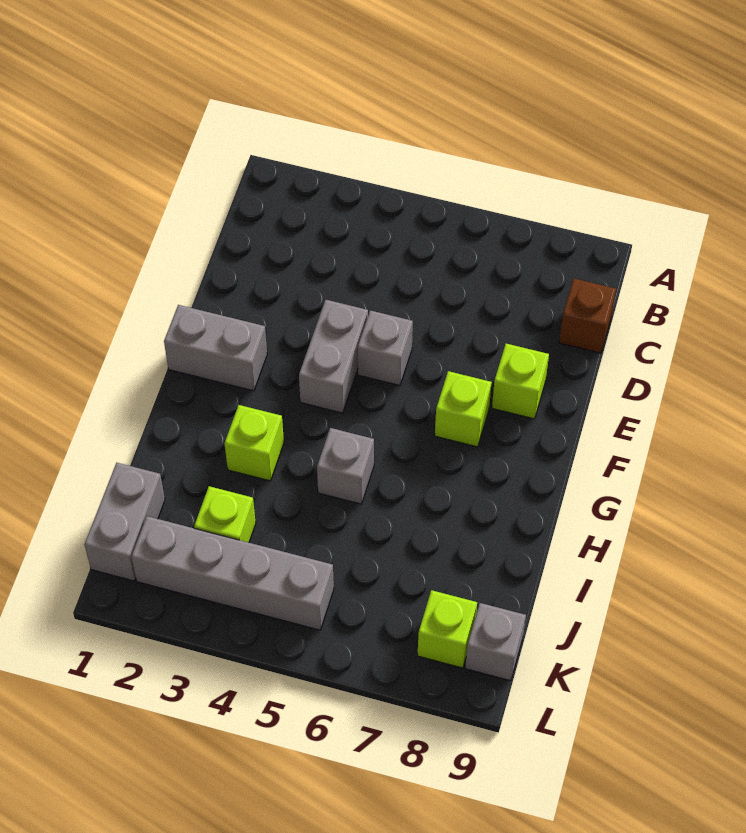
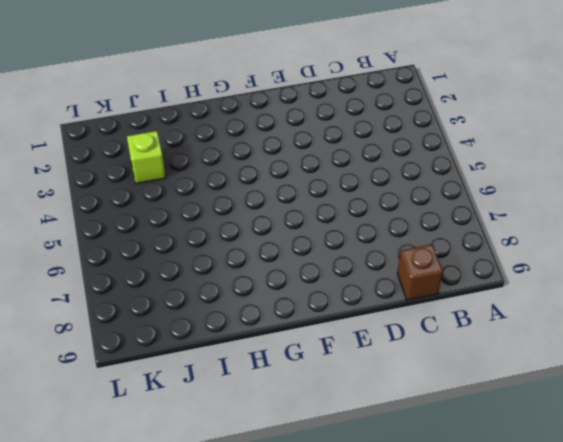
none -> grey 1x2 brick [299,300,368,413]
none -> grey 1x1 brick [358,310,413,386]
none -> lime 1x1 brick [492,344,549,419]

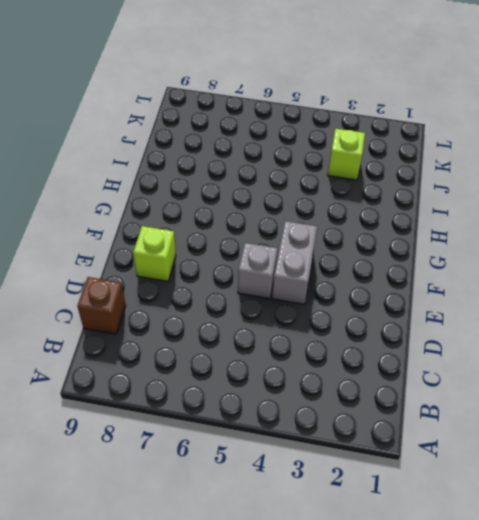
none -> grey 1x2 brick [164,305,267,391]
none -> lime 1x1 brick [435,371,492,447]
none -> lime 1x1 brick [225,405,284,481]

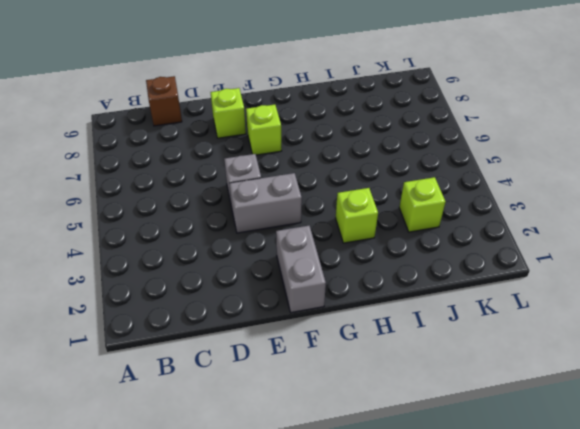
none -> grey 1x1 brick [317,428,374,504]
none -> grey 1x2 brick [85,463,165,581]
none -> grey 1x4 brick [131,516,334,630]

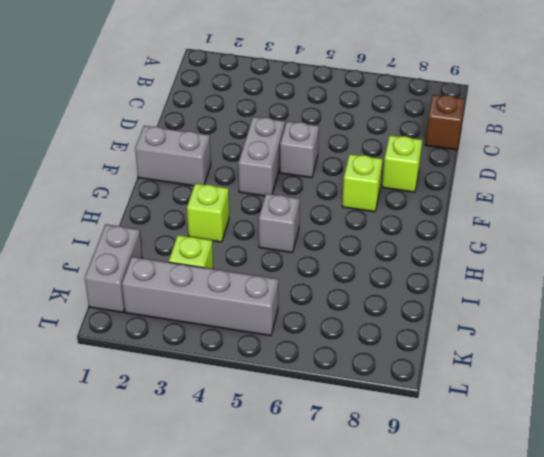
none -> lime 1x1 brick [417,590,477,668]
none -> grey 1x1 brick [465,603,526,681]

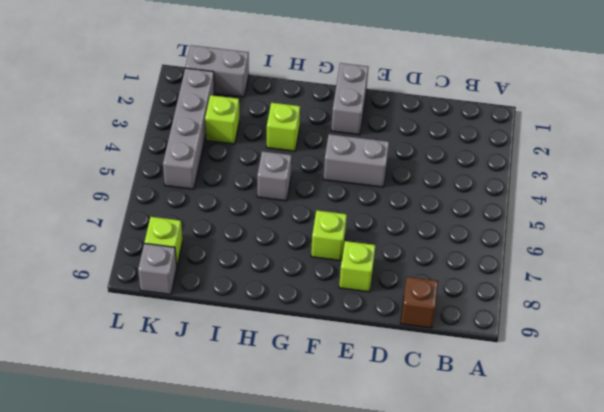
none -> grey 1x1 brick [358,310,413,386]

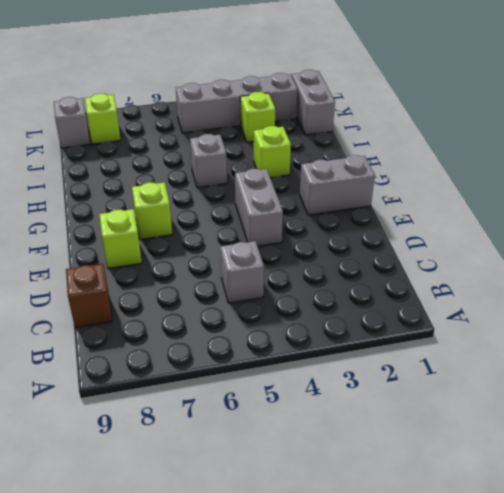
grey 1x1 brick [220,241,264,303] -> grey 1x1 brick moved to [358,310,413,386]

